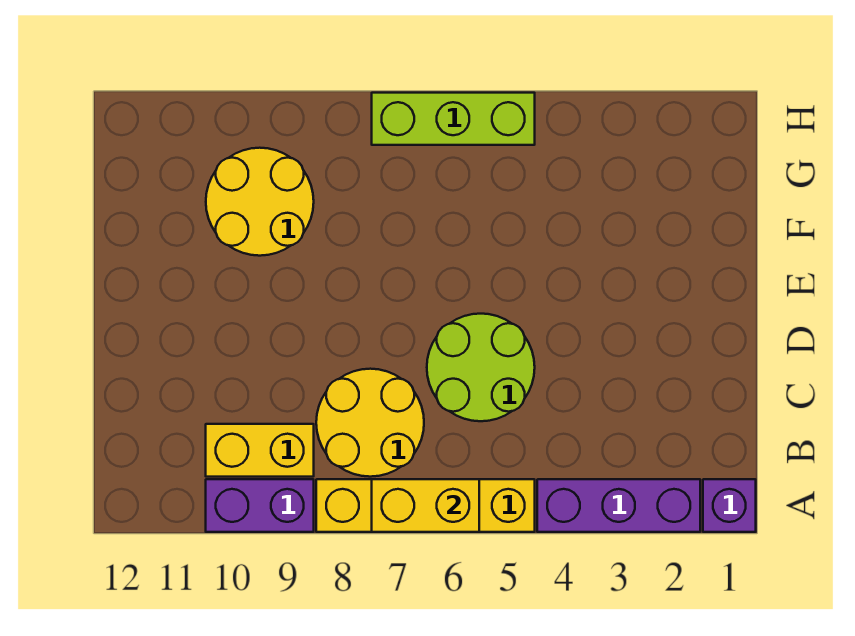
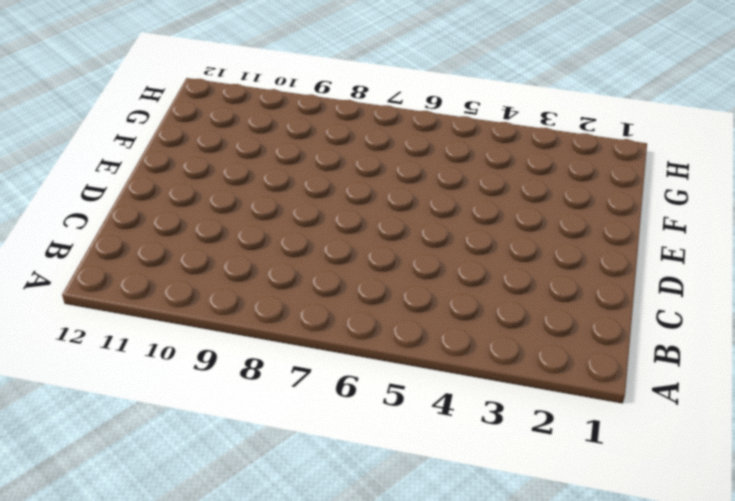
none -> purple 1x1 brick [703,479,756,532]
none -> purple 1x3 brick [537,479,700,532]

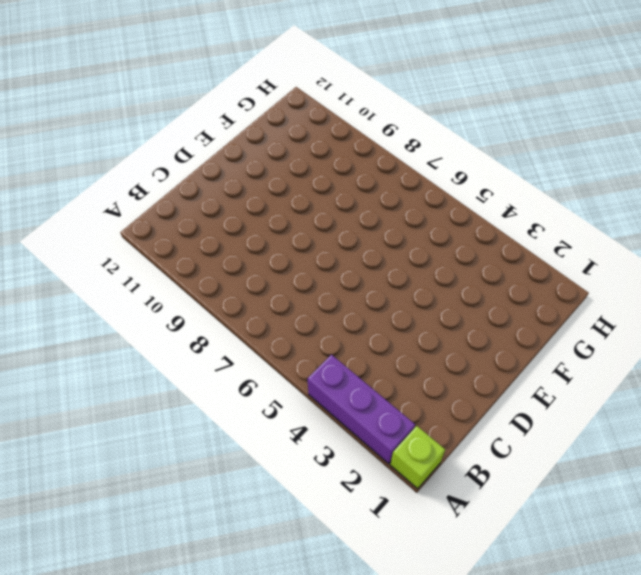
lime 1x1 brick [390,426,445,489] -> purple 1x1 brick [703,479,756,532]
none -> yellow 1x4 brick [316,479,535,532]
none -> purple 1x2 brick [206,479,314,532]

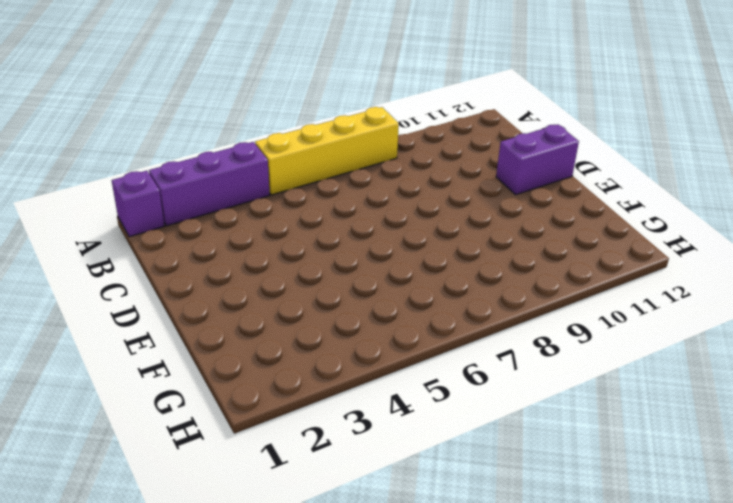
purple 1x2 brick [496,125,579,195] -> purple 1x2 brick moved to [206,479,314,532]
none -> yellow 2x2 round brick [316,369,424,477]
none -> yellow 1x2 brick [206,424,314,477]

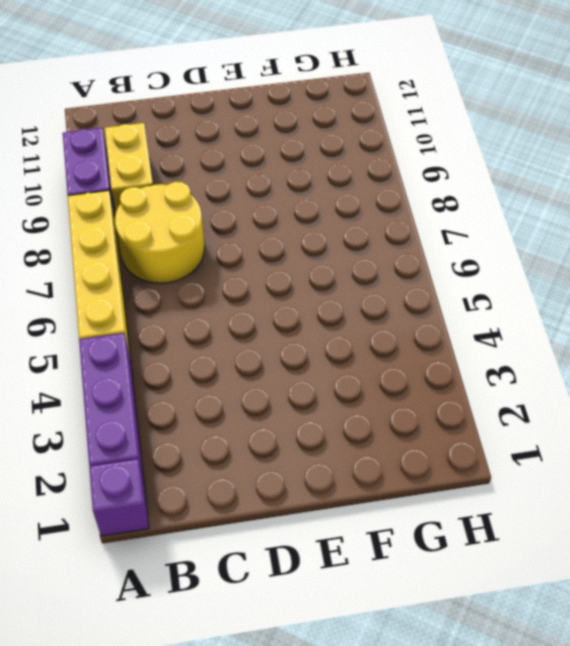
none -> lime 2x2 round brick [427,314,535,421]
none -> yellow 2x2 round brick [206,148,314,256]

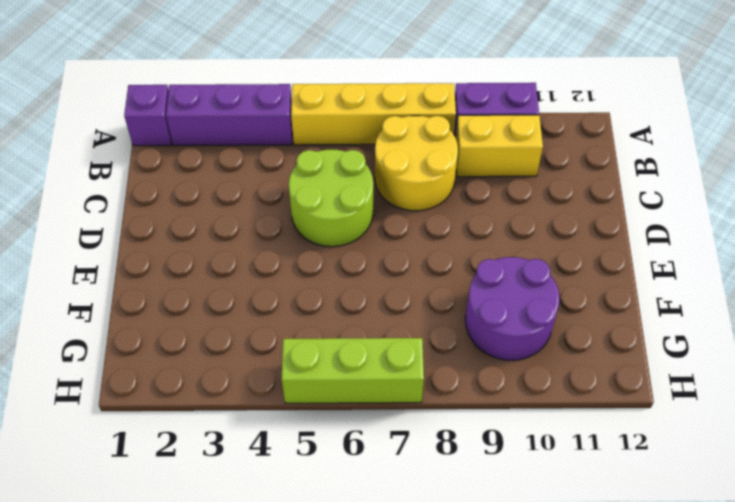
purple 2x2 round brick [465,257,559,360] -> yellow 2x2 round brick [206,148,314,256]
none -> yellow 1x2 brick [372,479,479,532]

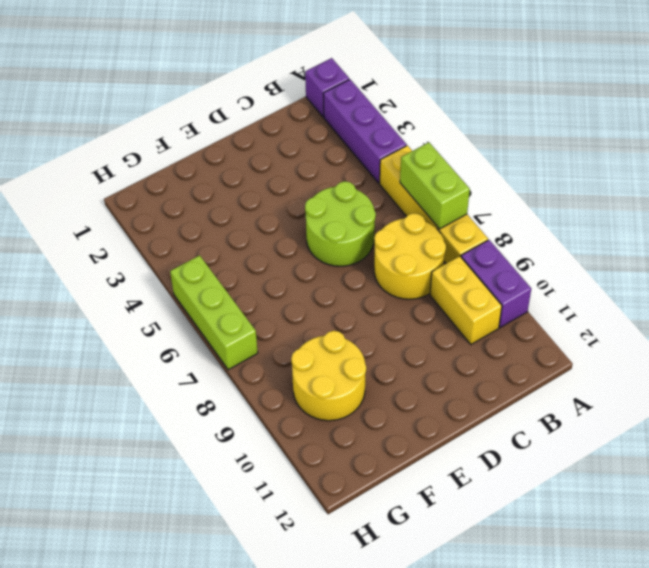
lime 1x2 brick [400,142,470,229] -> yellow 1x2 brick [372,479,479,532]

